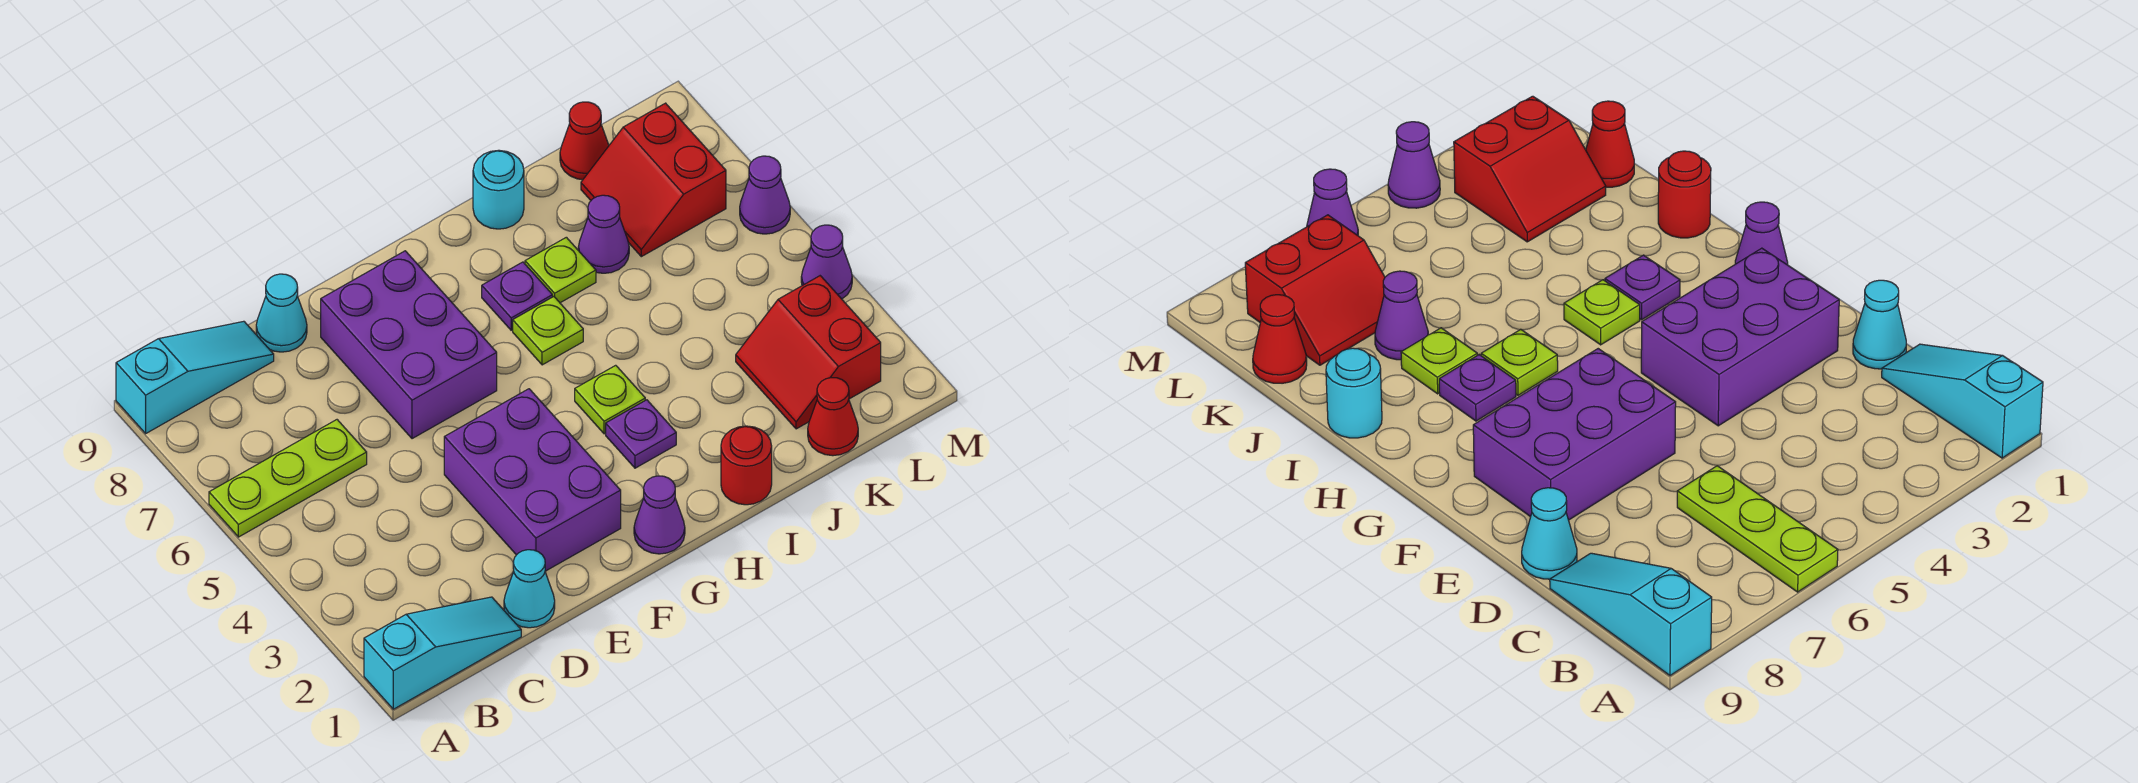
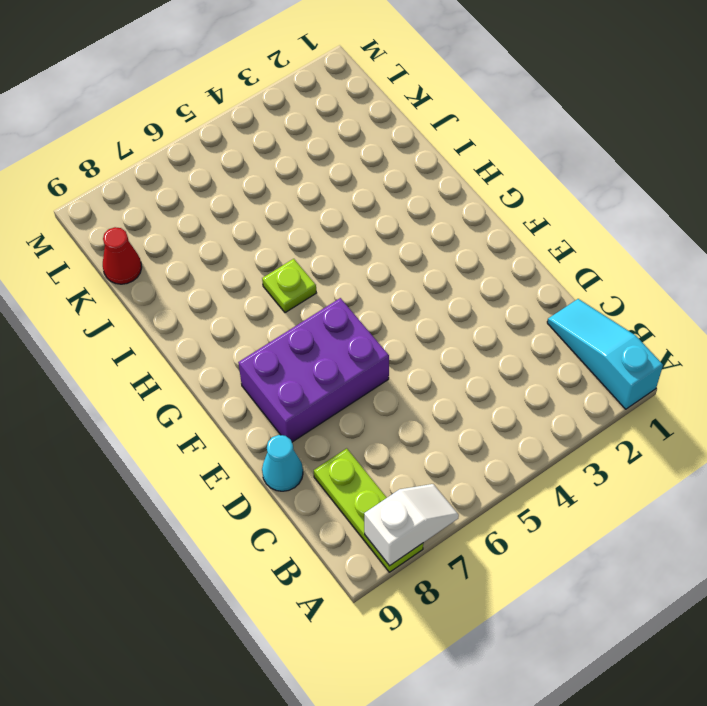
white 1x2 slope [364,484,459,566] -> none
lime 1x3 plate [314,448,423,572] -> lime 1x3 plate moved to [209,420,367,537]
none -> cyan 1x3 slope [116,321,274,433]
none -> cyan 1x1 cone [504,550,555,628]
none -> purple 2x3 brick [444,389,621,571]

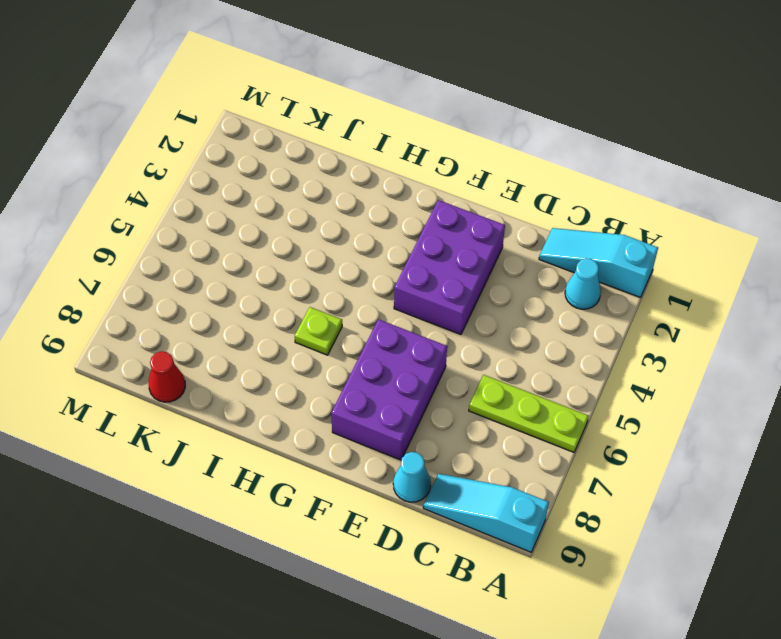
cyan 1x1 cone [565,258,601,309] -> cyan 1x1 cone moved to [504,550,555,628]
none -> purple 1x1 cone [634,476,685,554]
none -> purple 1x1 plate [606,400,676,468]
none -> lime 1x1 plate [575,365,645,434]

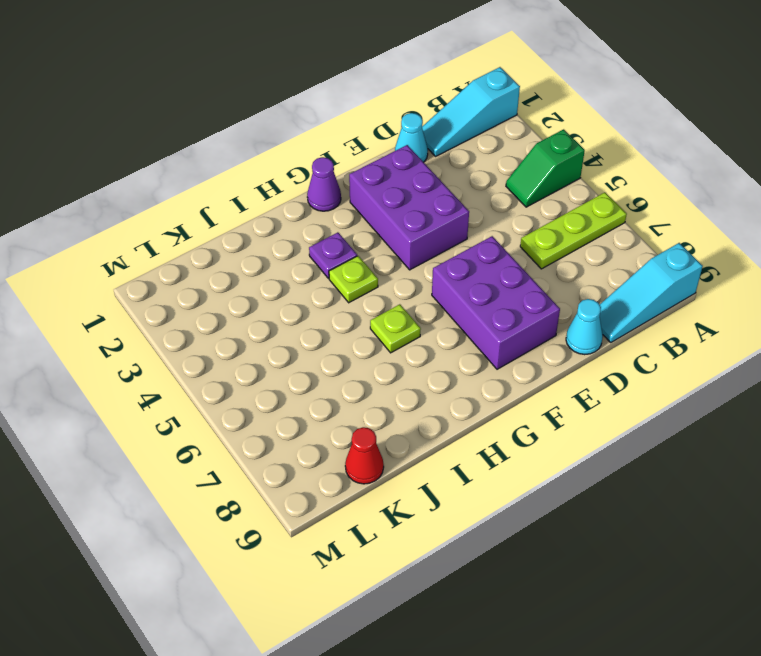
green 1x2 slope [506,129,585,207] -> none
none -> purple 1x1 plate [482,262,552,330]
none -> red 1x1 round brick [721,426,772,505]
none -> lime 1x1 plate [525,237,596,303]

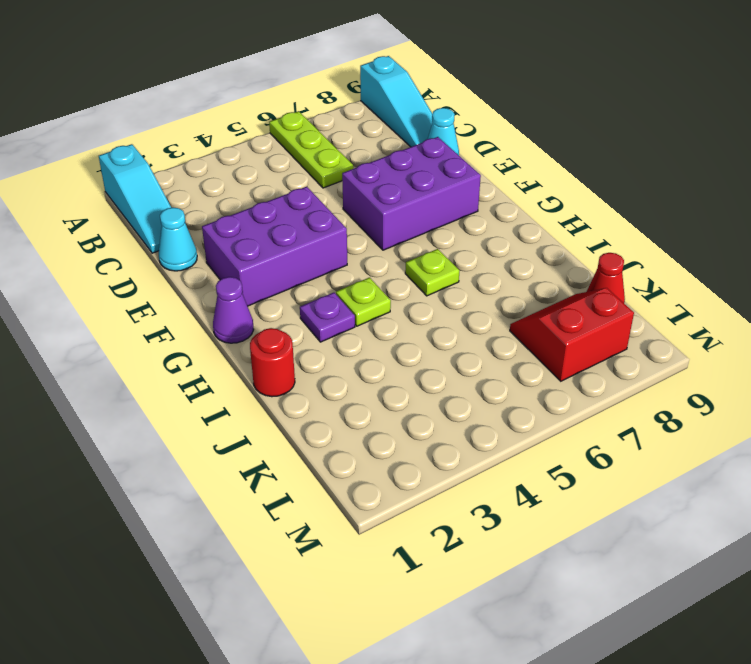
none -> purple 1x1 plate [482,262,552,330]
none -> lime 1x1 plate [525,237,596,303]
none -> cyan 1x1 round brick [473,150,524,229]

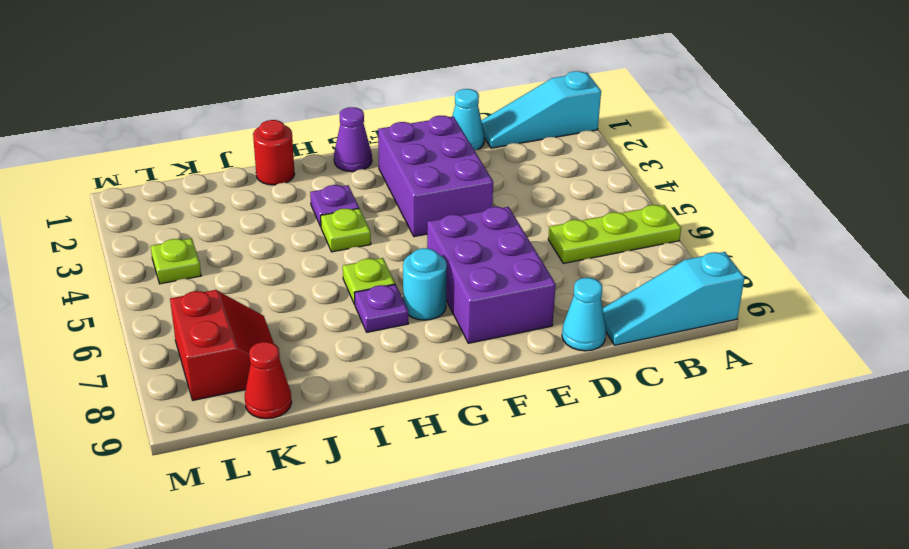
cyan 1x1 round brick [403,248,447,320] -> cyan 1x1 round brick moved to [473,150,524,229]
lime 1x1 plate [151,238,201,284] -> lime 1x1 plate moved to [525,237,596,303]
none -> purple 1x1 cone [578,195,629,273]
none -> red 1x1 cone [808,378,858,456]
none -> red 2x2 slope [736,276,881,429]

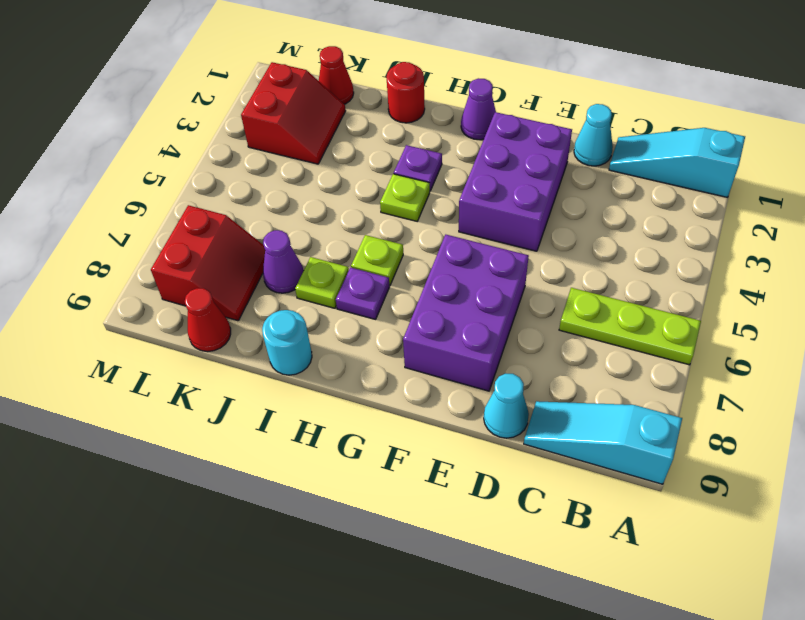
none -> purple 1x1 cone [801,225,852,299]
none -> purple 1x1 cone [740,156,790,234]

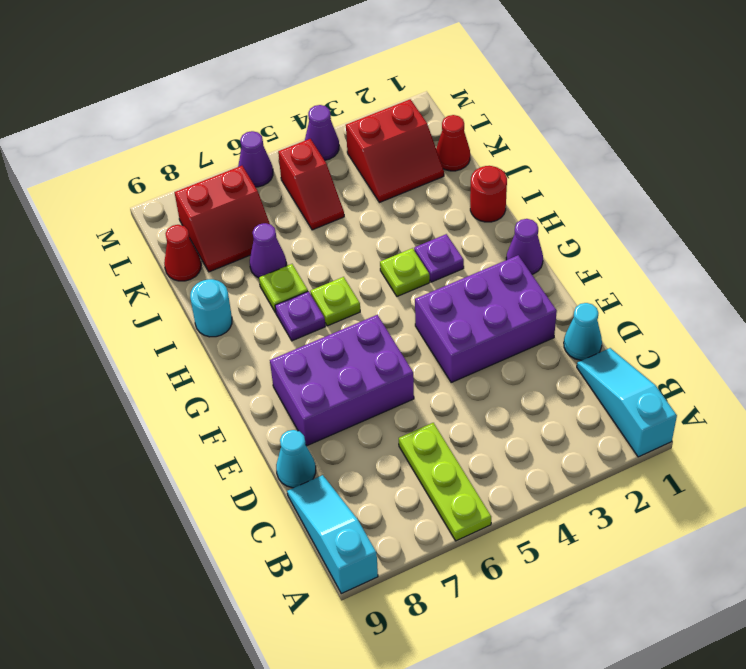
red 1x2 slope [278,139,344,230] -> none

